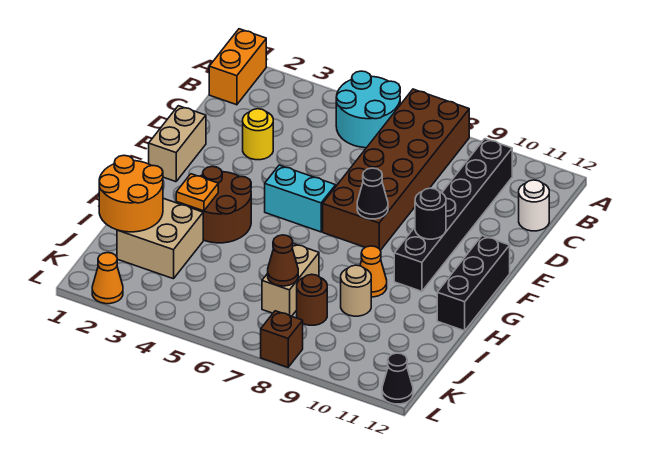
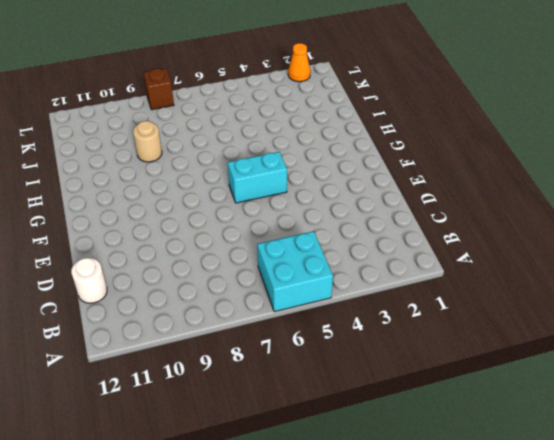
cyan 2x2 brick [257,231,333,312] -> cyan 2x2 round brick [336,71,400,148]
none -> orange 1x2 brick [209,29,266,105]
none -> brown 2x6 brick [323,89,469,250]
none -> black 1x6 brick [394,139,512,291]

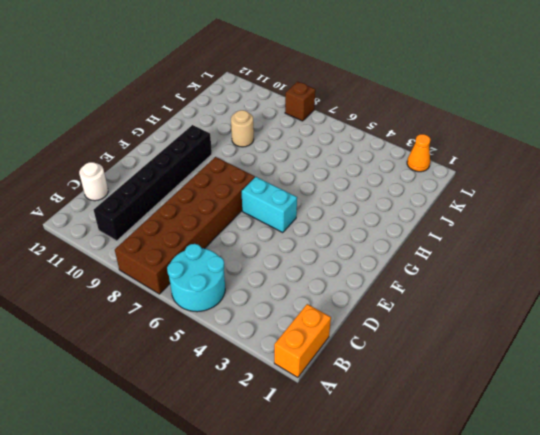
none -> yellow 1x1 round brick [243,109,273,160]
none -> tan 1x2 brick [149,106,206,182]
none -> black 1x3 brick [437,236,510,331]

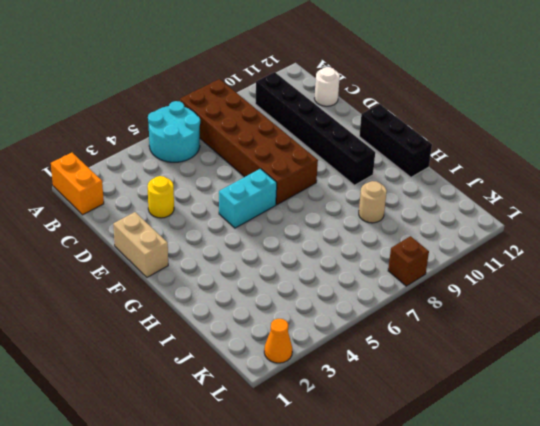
none -> brown 2x2 round brick [187,166,251,243]
none -> orange 1x1 cone [360,246,387,297]
none -> tan 2x2 brick [117,198,203,279]

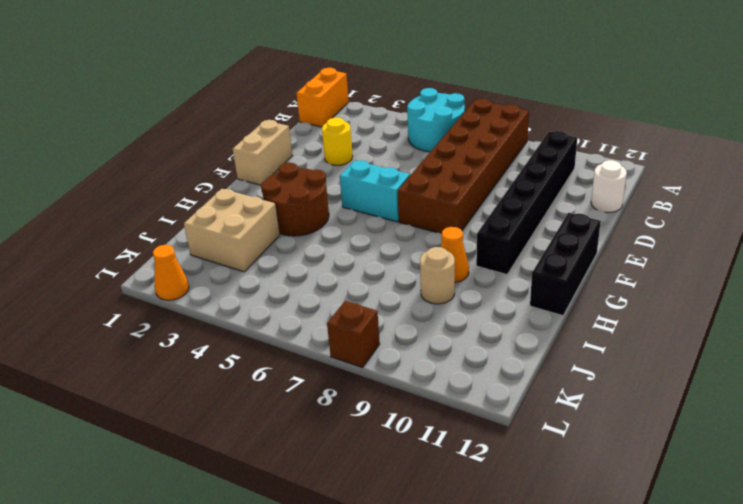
none -> tan 1x2 brick [262,244,319,316]
none -> brown 1x1 round brick [297,274,327,325]
none -> black 1x1 cone [382,353,413,404]

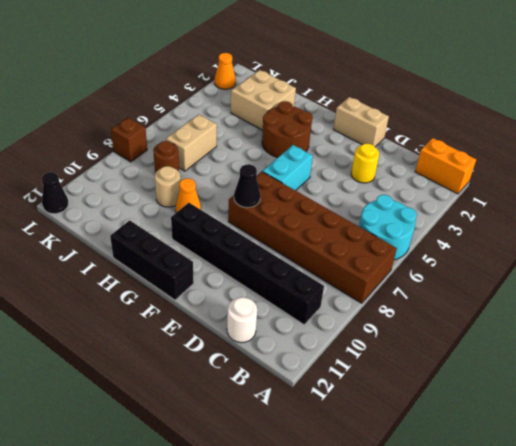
tan 1x2 brick [166,114,217,171] -> tan 1x2 brick turned to [262,244,319,316]
none -> black 1x1 round brick [415,188,446,239]
none -> orange 1x1 plate [176,174,218,211]
none -> orange 2x2 round brick [99,155,163,232]

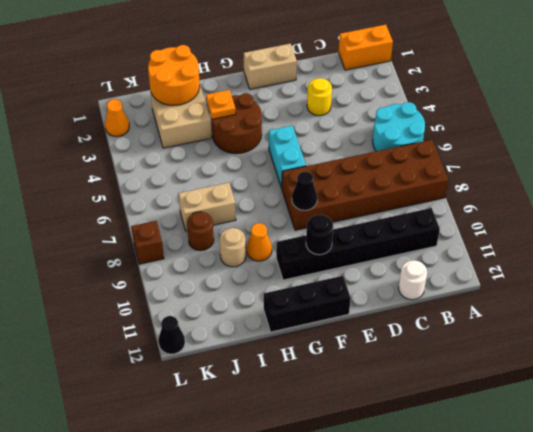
none -> brown 1x1 cone [268,235,298,286]

